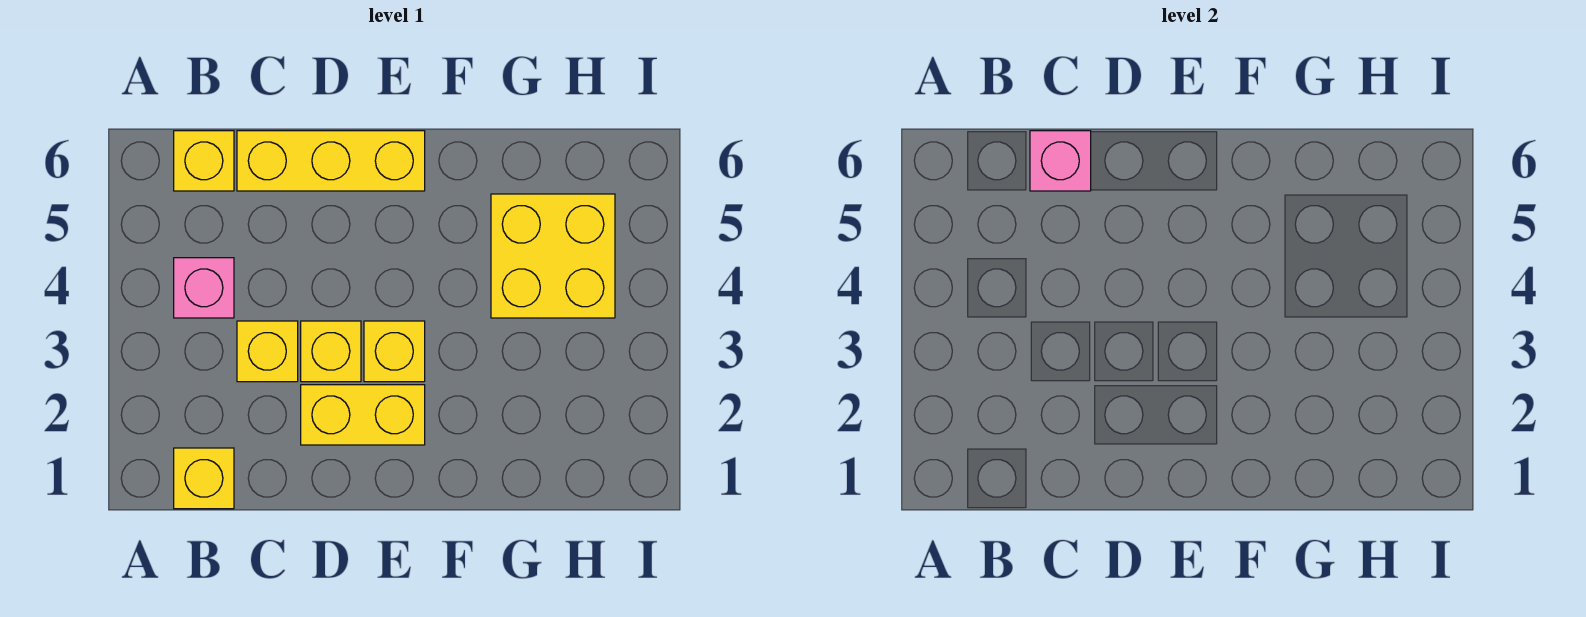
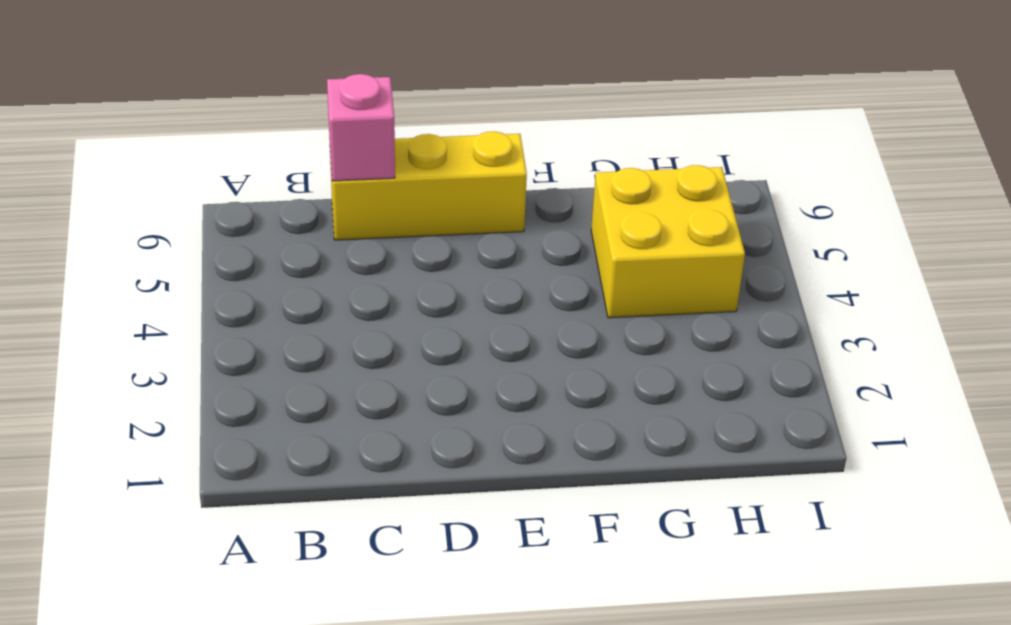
none -> yellow 1x1 brick [174,448,234,509]
none -> pink 1x1 brick [174,258,234,318]

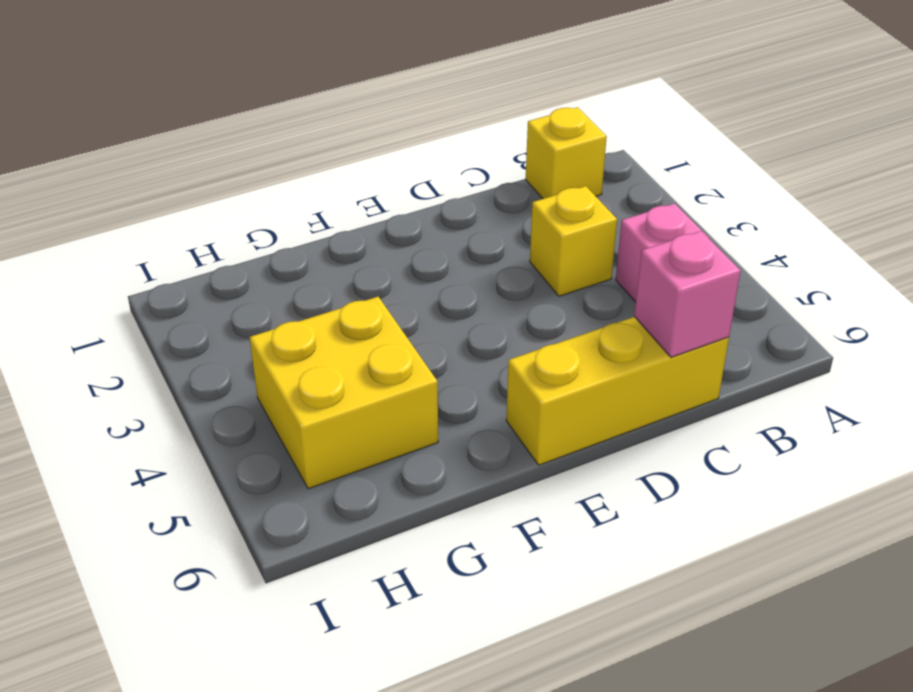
none -> yellow 1x1 brick [174,131,234,191]
none -> yellow 1x2 brick [301,385,425,445]

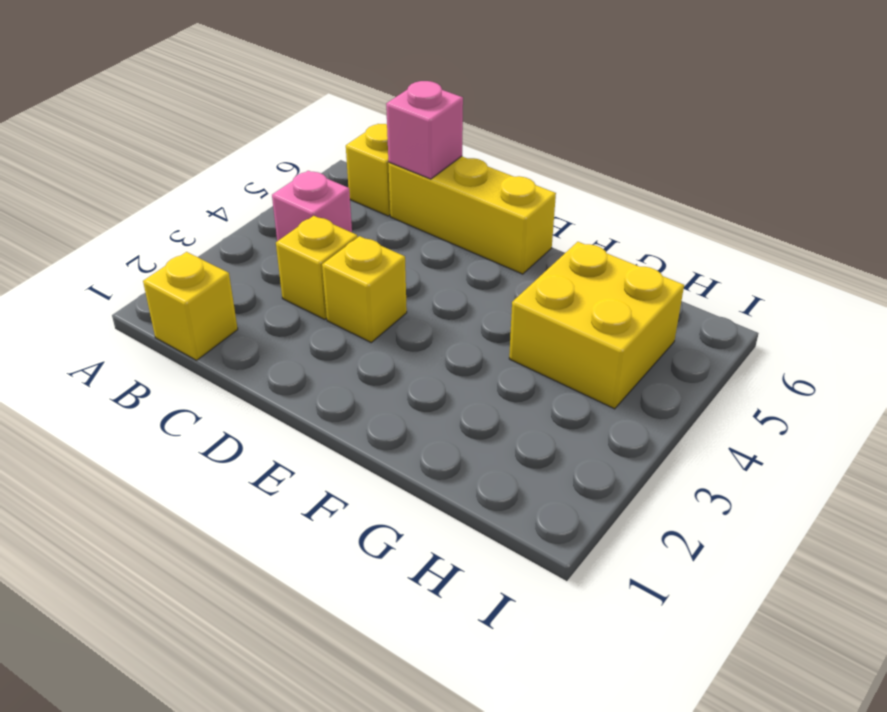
none -> yellow 1x2 brick [301,385,425,445]
none -> yellow 1x1 brick [364,321,425,382]

